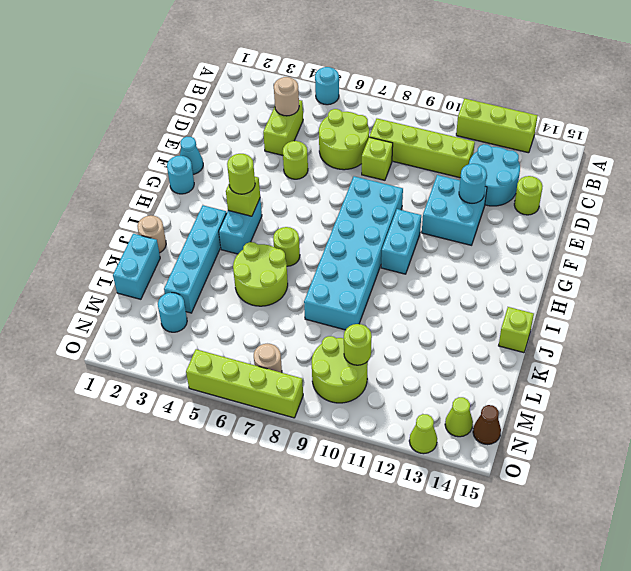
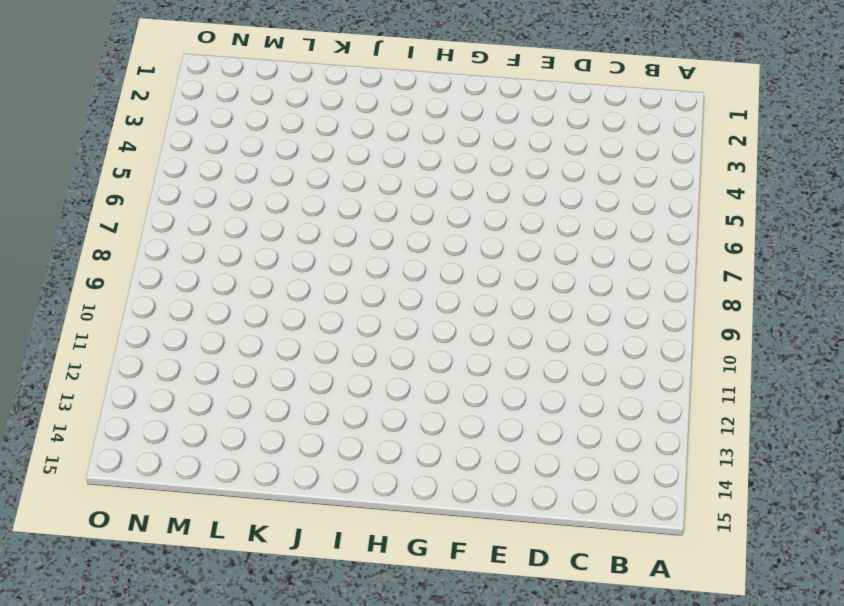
none -> cyan 1x1 round brick [315,67,339,105]
none -> lime 1x3 brick [456,98,537,153]
none -> lime 1x2 brick [263,100,303,155]
none -> lime 2x2 round brick [319,109,369,170]

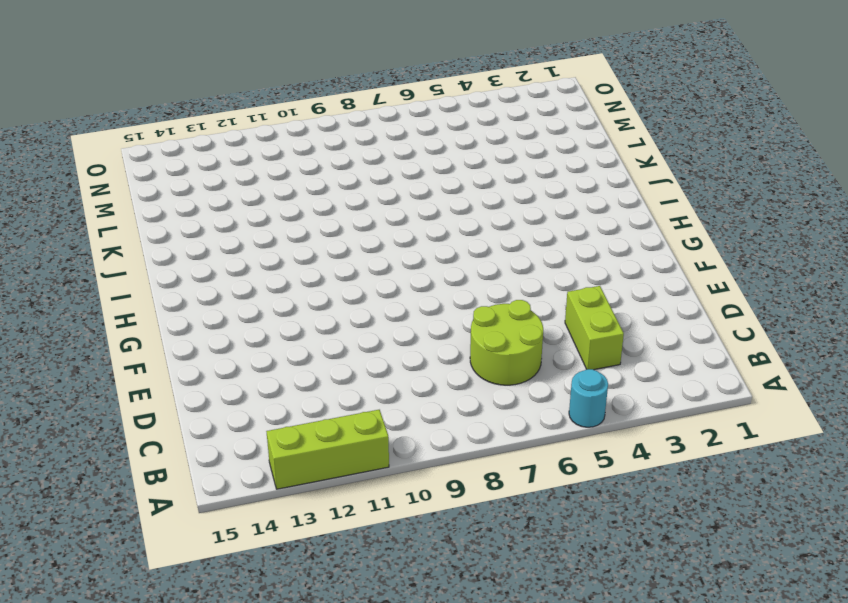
none -> lime 1x4 brick [369,119,475,178]
none -> cyan 2x2 round brick [469,144,520,206]
none -> lime 1x1 brick [362,137,393,180]
none -> lime 1x1 round brick [514,176,543,215]

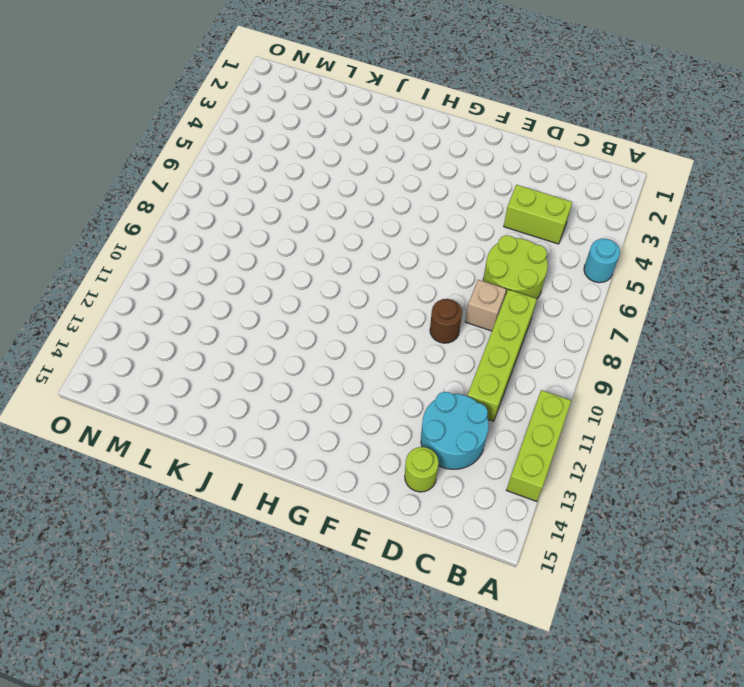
tan 1x1 brick [465,280,506,331] -> lime 1x1 brick [362,137,393,180]
brown 1x1 round brick [430,299,462,343] -> none
none -> lime 1x1 round brick [283,141,308,179]
none -> cyan 2x2 brick [422,175,487,245]
none -> cyan 1x1 cone [180,137,203,174]
none -> cyan 2x6 brick [304,176,403,330]

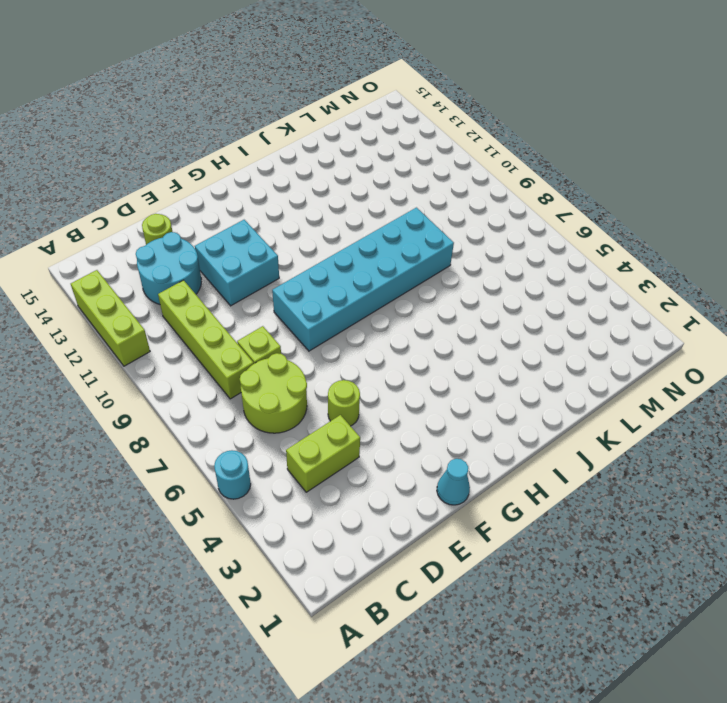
none -> cyan 1x1 round brick [167,156,194,194]
none -> cyan 1x2 brick [381,209,421,274]
none -> cyan 1x2 brick [219,199,262,254]
none -> cyan 1x4 brick [164,205,227,313]

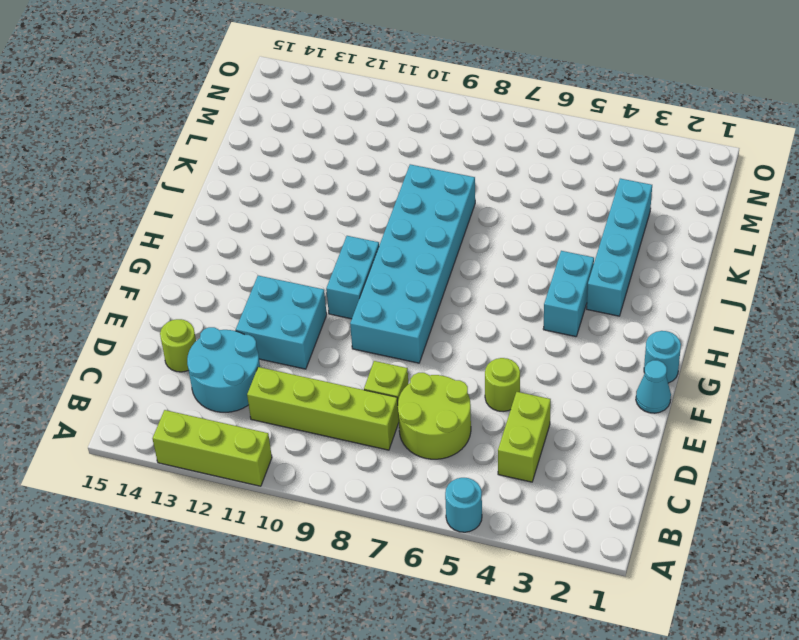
none -> lime 1x1 round brick [273,227,300,266]
none -> tan 1x1 round brick [137,215,166,253]
none -> lime 2x2 round brick [233,242,288,306]
none -> lime 1x1 brick [499,307,534,353]

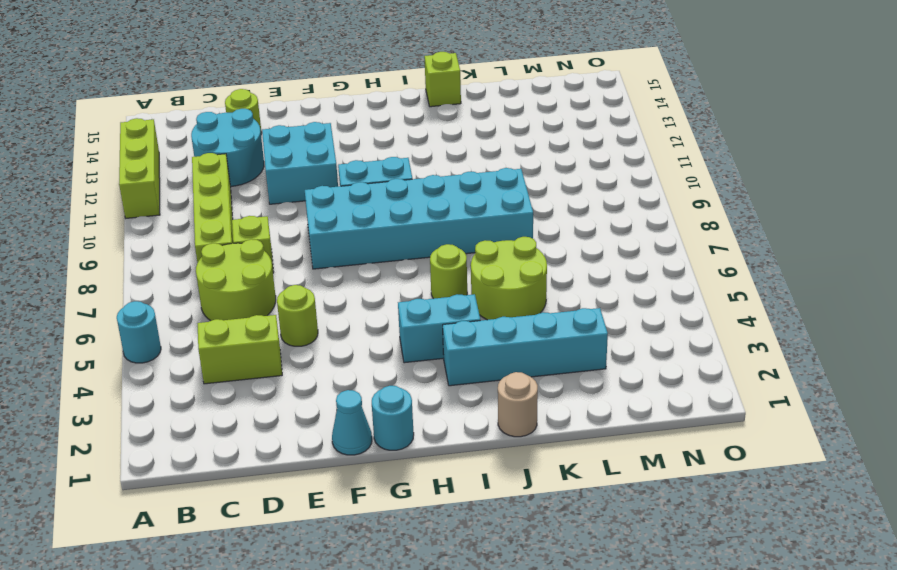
none -> cyan 1x2 brick [113,234,160,299]
none -> cyan 1x1 round brick [158,293,187,332]
none -> lime 2x2 round brick [312,336,368,403]
none -> tan 1x1 round brick [254,344,282,373]

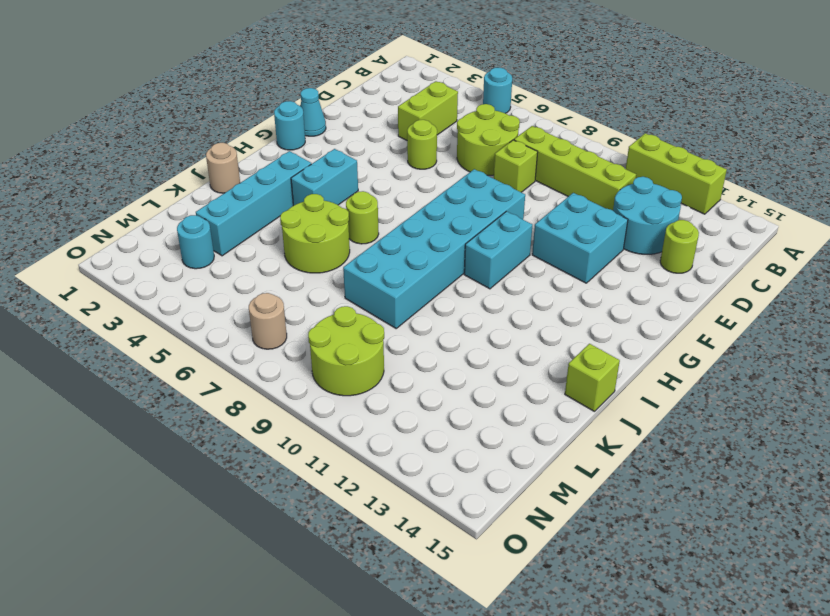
none -> cyan 1x2 brick [113,234,160,299]
none -> lime 1x1 cone [445,397,473,437]
none -> brown 1x1 cone [473,405,501,445]
none -> lime 1x4 brick [186,349,303,418]

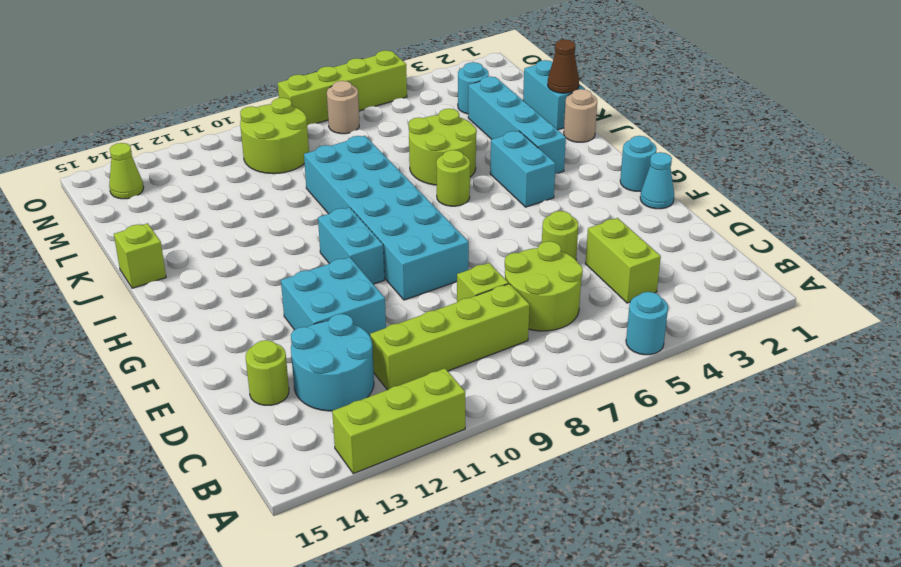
brown 1x1 cone [548,40,579,93] -> brown 1x1 cone moved to [473,405,501,445]
none -> lime 1x1 cone [409,414,437,454]
none -> tan 1x1 round brick [274,77,299,116]
none -> cyan 1x1 round brick [459,164,487,203]
none -> lime 1x1 brick [226,177,260,216]

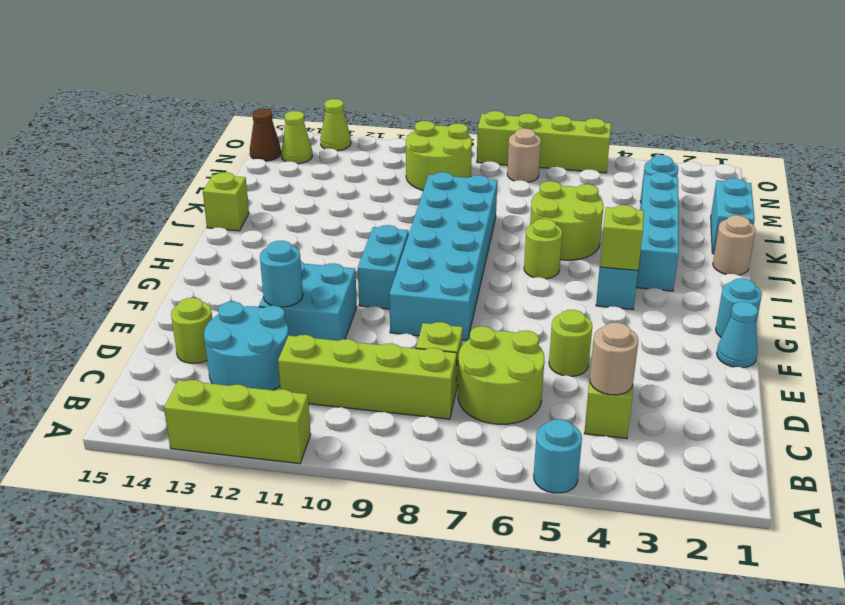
none -> lime 1x1 round brick [344,324,372,365]
none -> lime 1x1 round brick [227,154,255,194]

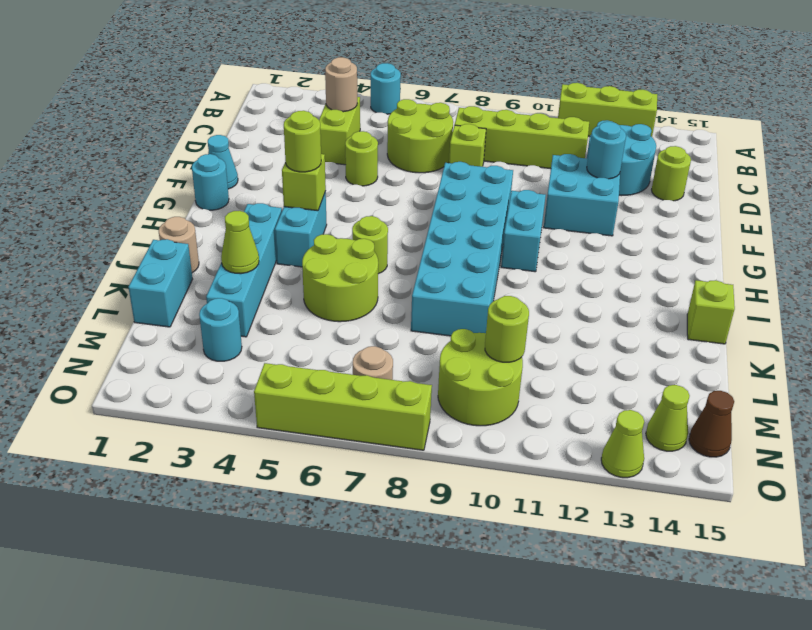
lime 1x1 cone [221,211,259,274] -> none

